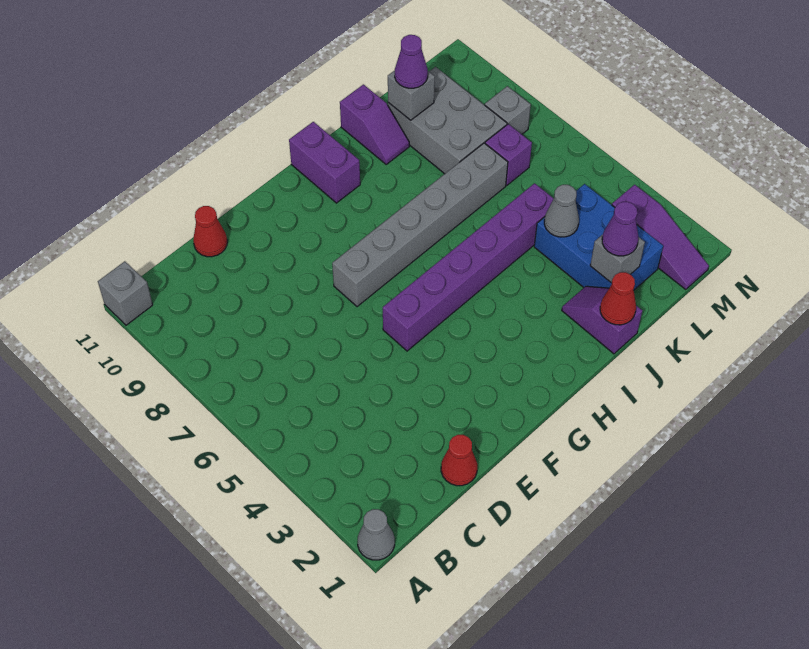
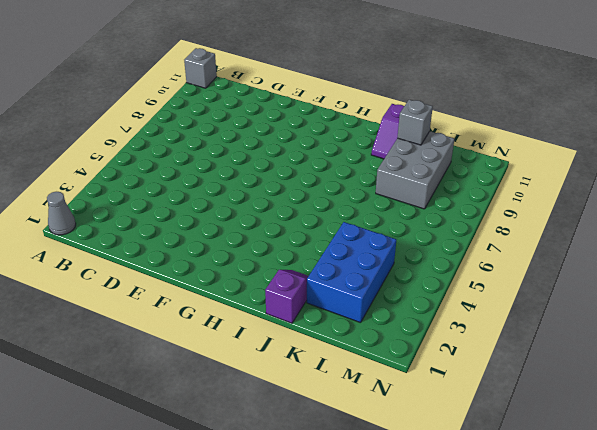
none -> red 1x1 cone [441,435,477,486]
none -> red 1x1 cone [193,206,227,257]
none -> purple 1x6 brick [383,183,554,351]

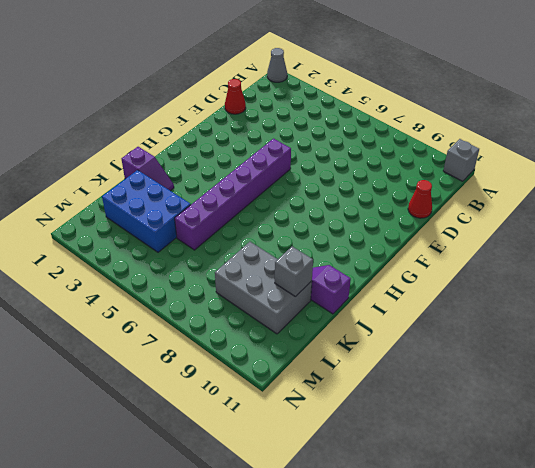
none -> grey 1x6 brick [332,143,508,307]
none -> purple 1x2 brick [289,122,360,203]
none -> purple 1x1 brick [485,124,532,185]

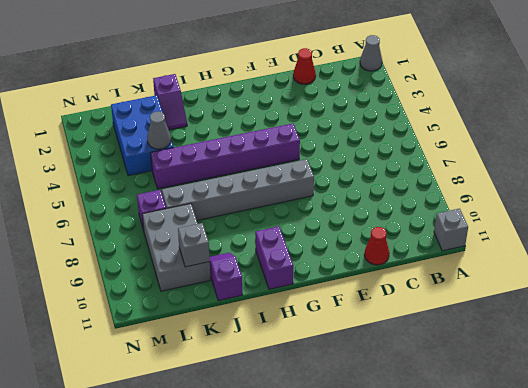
none -> purple 1x3 slope [612,185,709,290]
none -> grey 1x1 brick [485,86,531,134]
none -> red 1x1 cone [600,272,636,325]

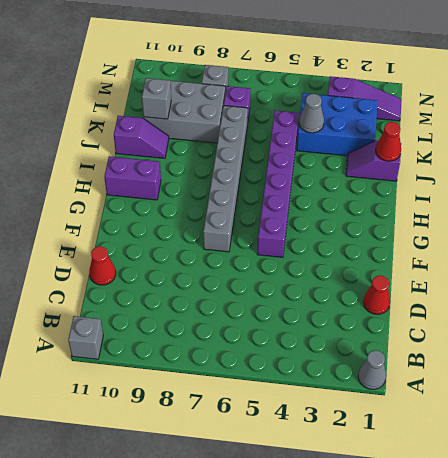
none -> grey 1x1 brick [590,235,645,283]
none -> purple 1x1 cone [602,202,639,256]
none -> purple 1x1 cone [395,35,428,88]

